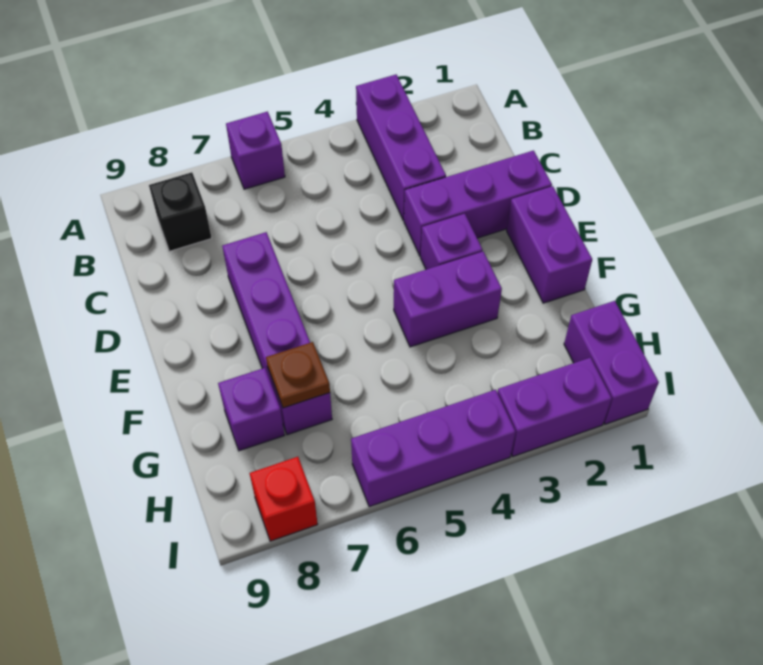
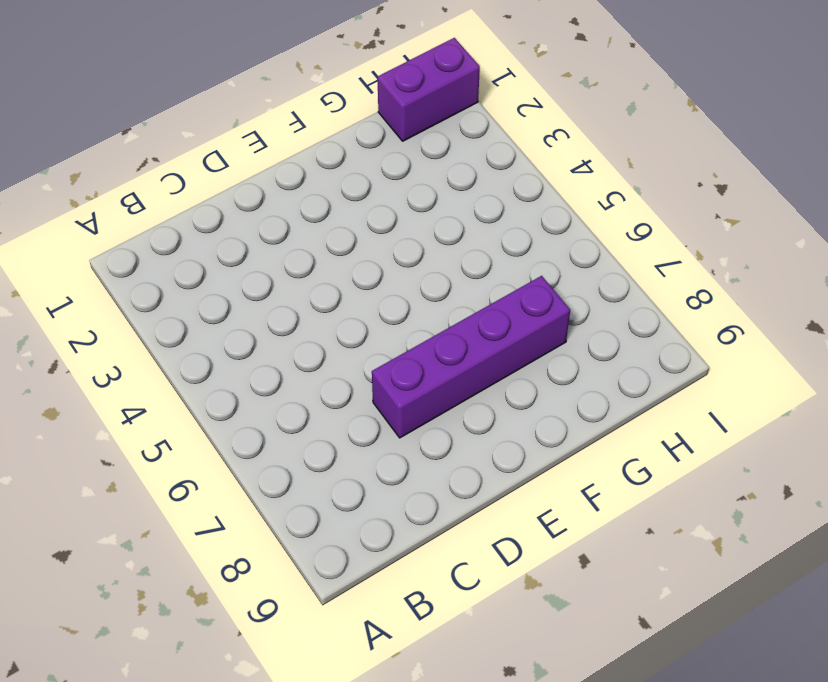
none -> purple 1x3 brick [356,75,446,220]
none -> purple 1x1 brick [226,112,285,189]
none -> black 1x1 brick [149,172,212,251]

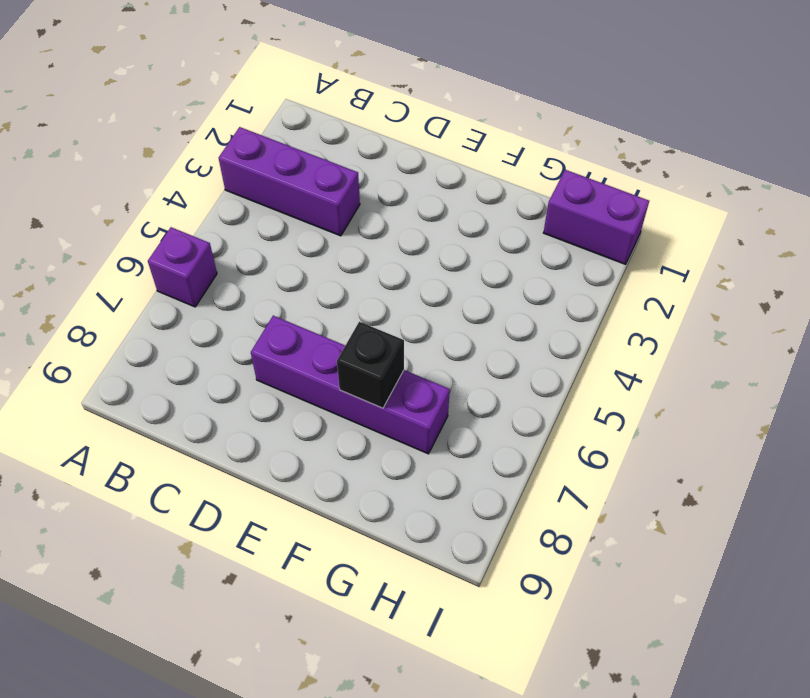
black 1x1 brick [337,322,404,408] -> black 1x1 brick moved to [149,172,212,251]
none -> purple 1x3 brick [404,151,552,256]
none -> purple 1x2 brick [507,186,592,303]
none -> purple 1x1 brick [421,214,483,269]

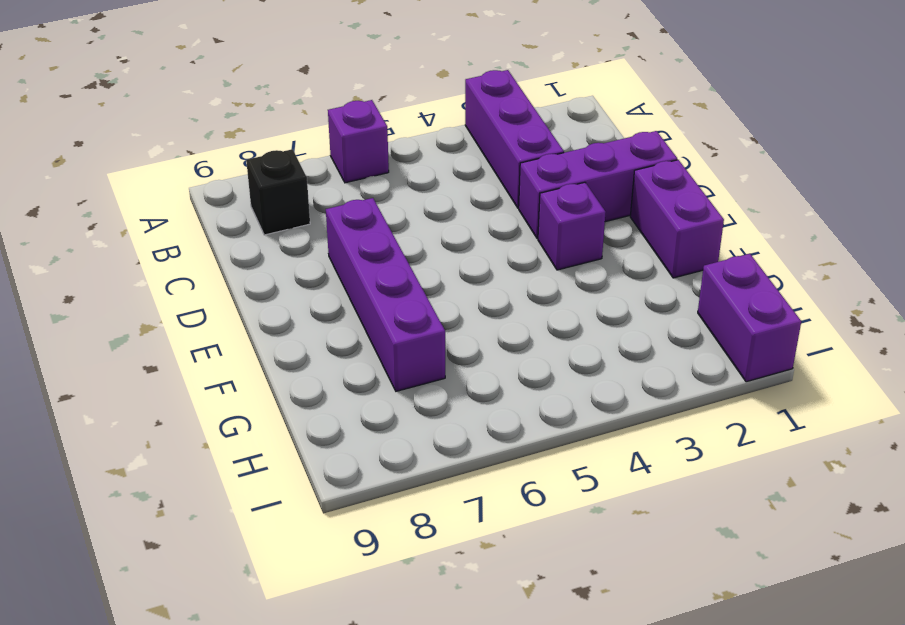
none -> purple 1x2 brick [394,252,502,347]
none -> purple 1x1 brick [218,368,284,451]
none -> purple 1x2 brick [497,358,612,456]

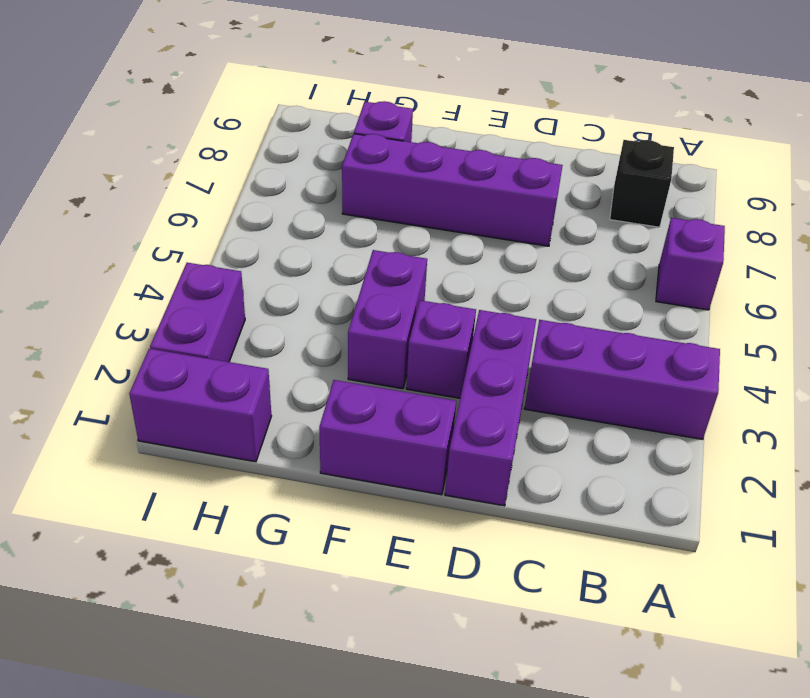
none -> purple 1x3 brick [351,390,516,507]
none -> red 1x1 brick [250,457,318,541]
none -> brown 1x1 plate [266,342,330,408]

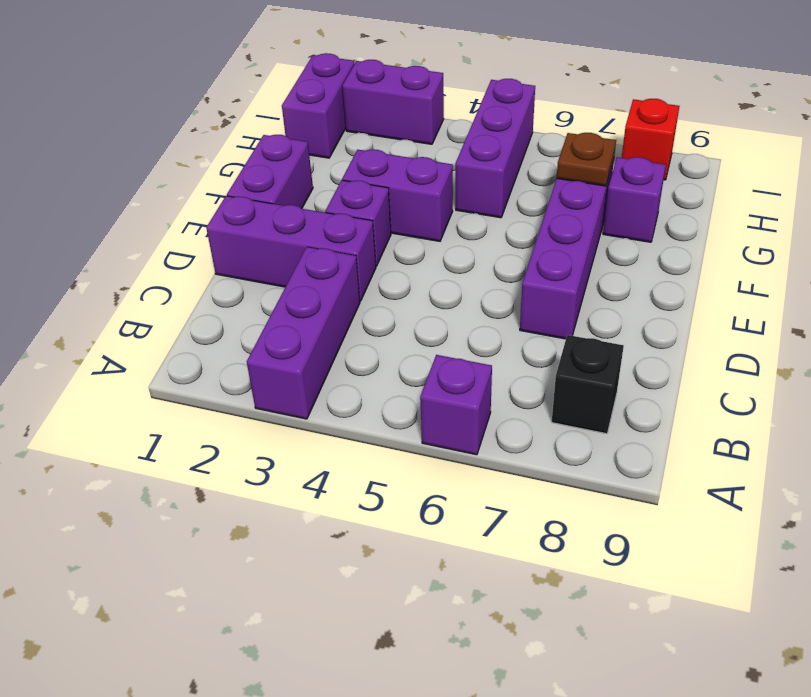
purple 1x3 brick [456,79,535,218] -> purple 1x3 brick turned to [351,390,516,507]

